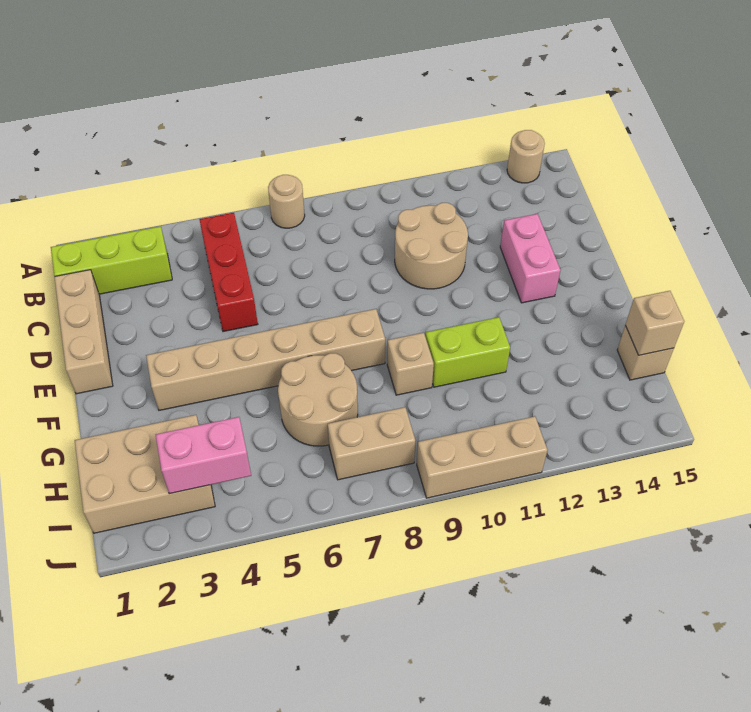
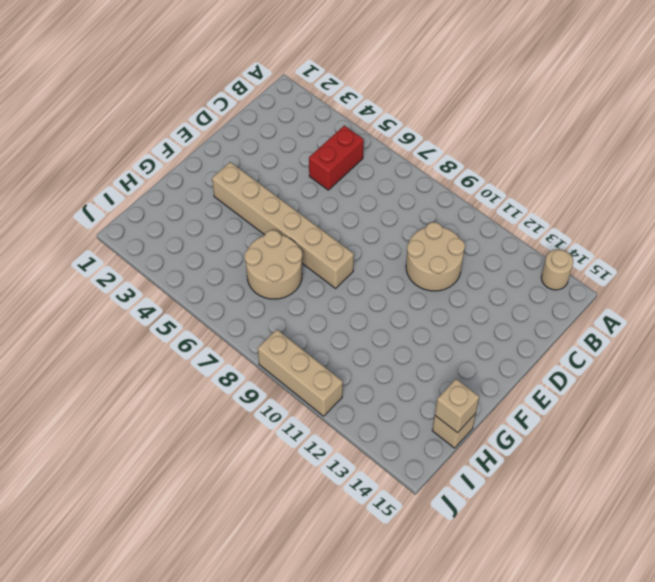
red 1x2 brick [309,126,364,190] -> red 1x3 brick [199,213,258,332]
none -> tan 1x1 round brick [268,175,305,228]
none -> lime 1x3 brick [51,226,172,294]
none -> tan 1x3 brick [54,270,113,394]

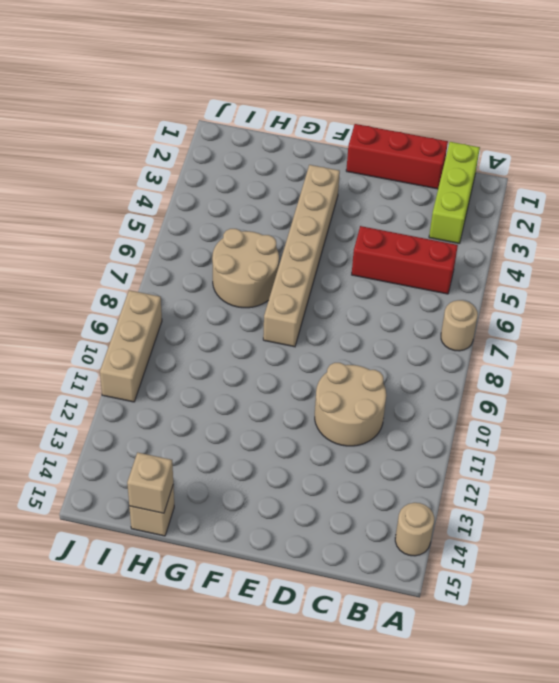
red 1x3 brick [346,124,448,189] -> tan 1x3 brick [54,270,113,394]
none -> pink 1x2 brick [500,214,561,303]
none -> tan 1x1 brick [387,333,434,395]
none -> lime 1x2 brick [425,317,510,387]

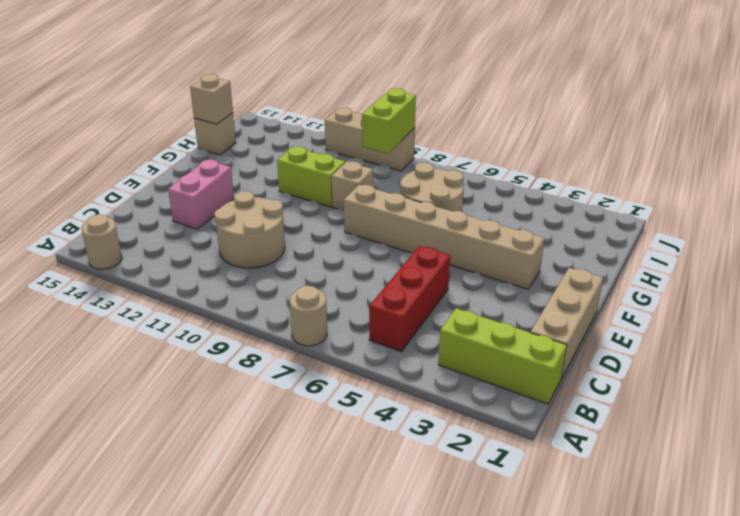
lime 1x2 brick [362,88,416,153] -> none
none -> tan 2x3 brick [75,415,215,533]
none -> tan 1x2 brick [328,407,415,480]
none -> pink 1x2 brick [156,417,251,494]

